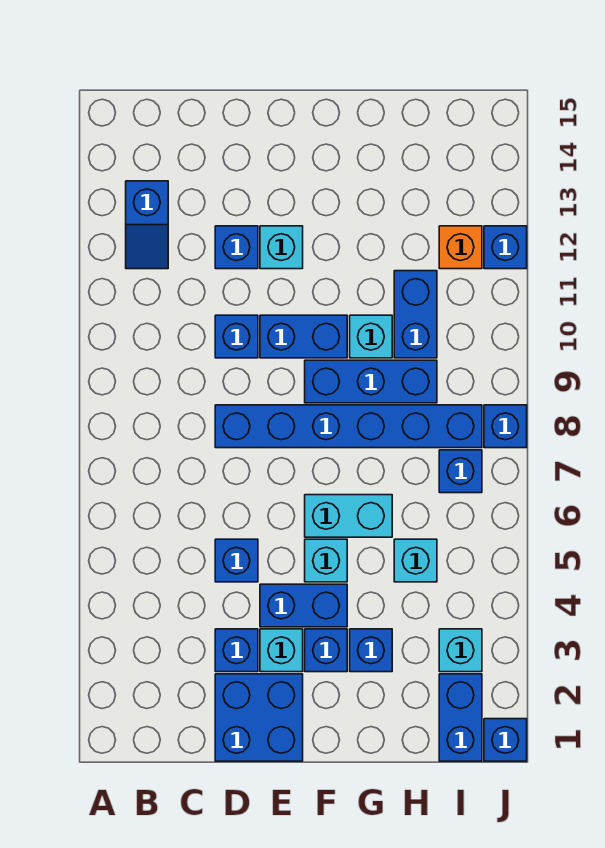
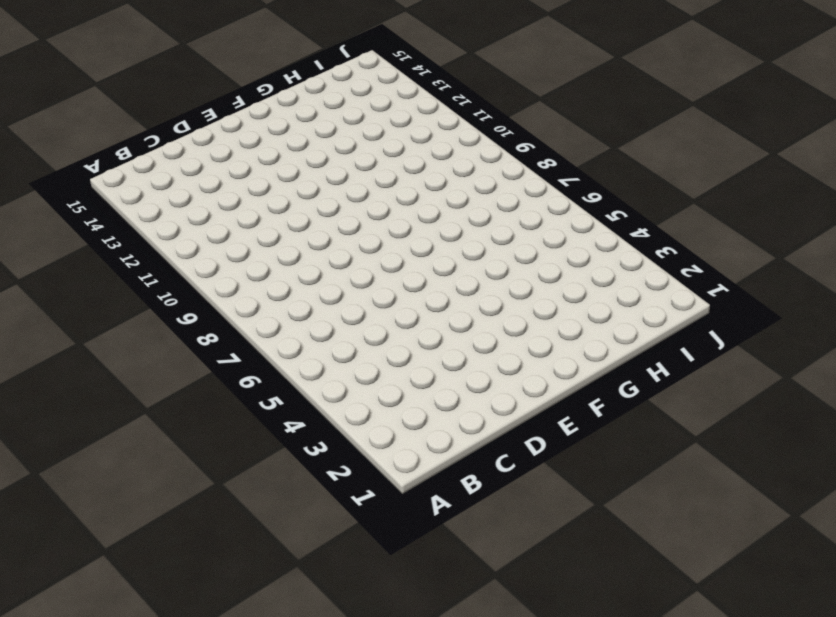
none -> blue 1x2 slope [126,181,168,269]
none -> blue 2x2 brick [215,674,303,761]
none -> blue 1x1 brick [215,629,258,672]

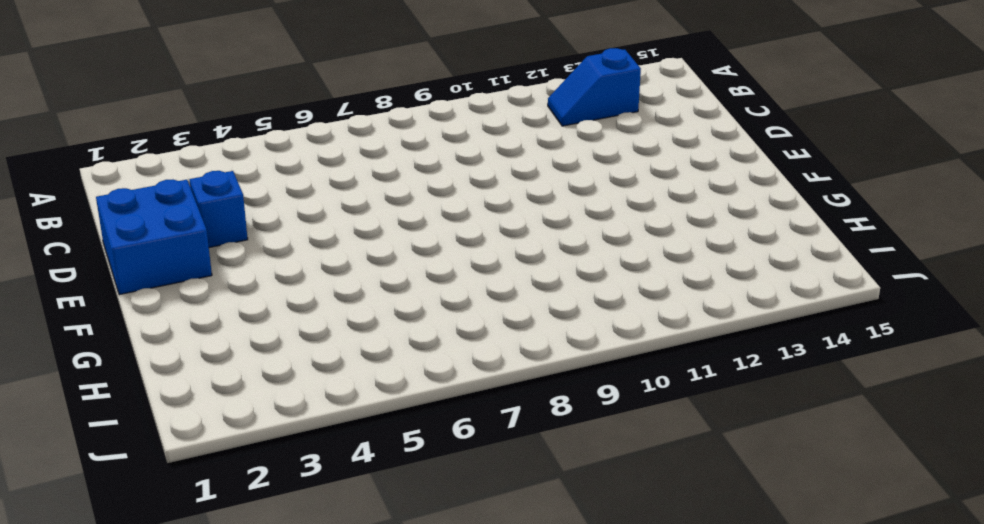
none -> blue 1x1 brick [215,539,258,582]
none -> blue 1x6 brick [215,405,482,448]
none -> blue 1x1 brick [215,315,258,358]

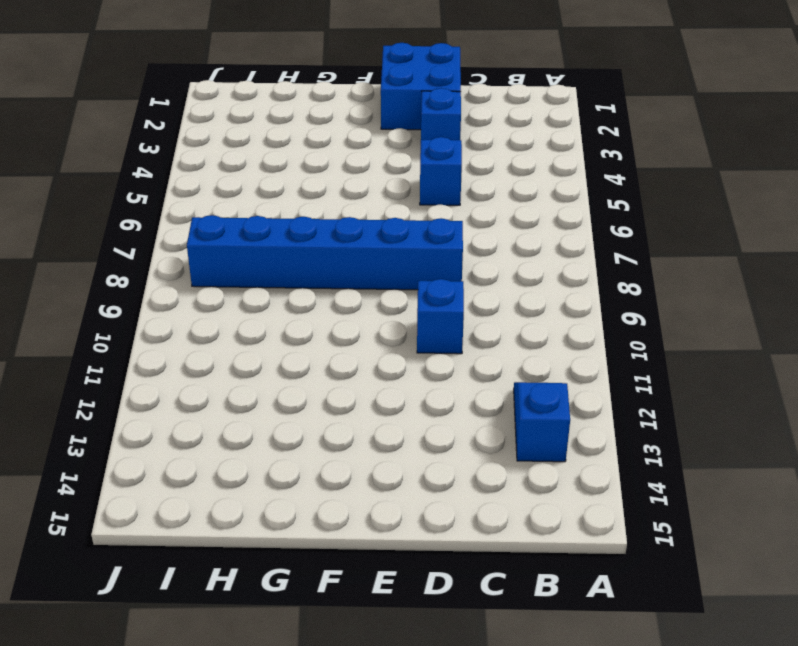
none -> blue 1x1 brick [215,226,258,269]
none -> cyan 1x1 brick [260,629,303,672]
none -> blue 1x2 brick [260,584,347,627]

